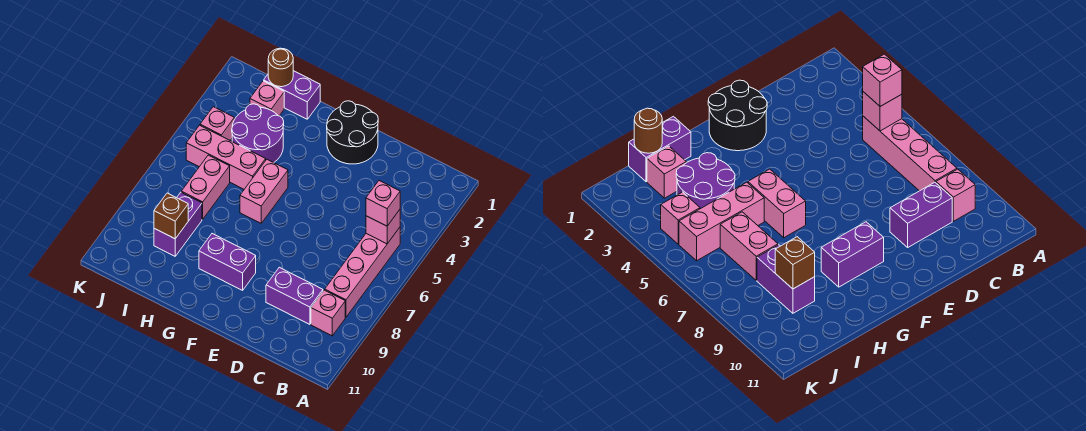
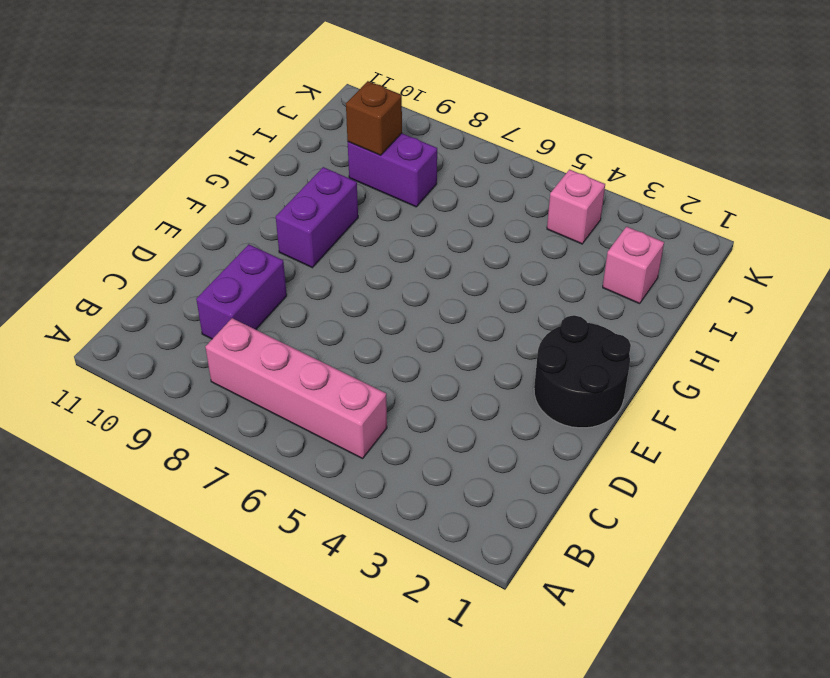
none -> pink 1x1 brick [311,290,345,336]
none -> pink 1x2 brick [240,160,288,223]
none -> purple 1x2 brick [264,71,320,119]

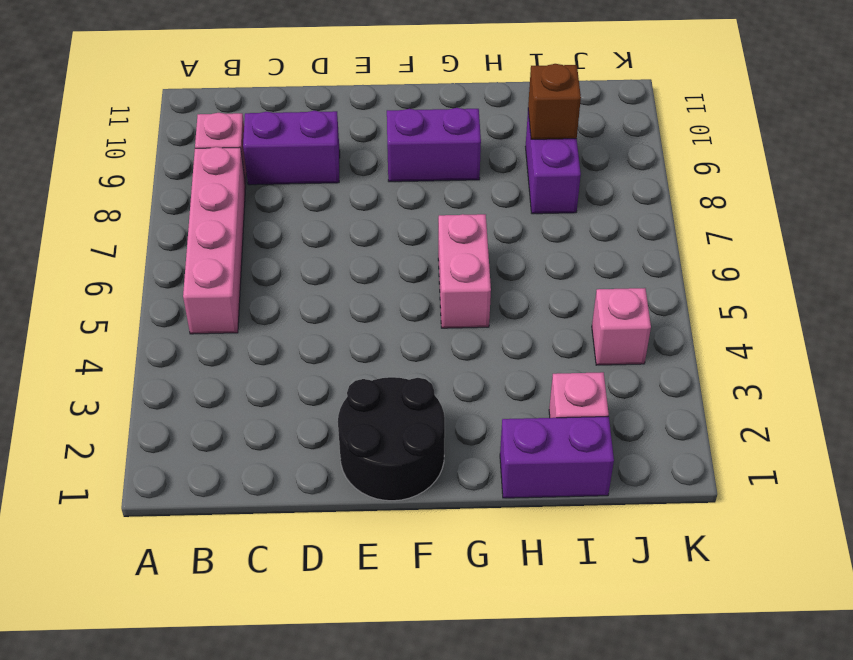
none -> purple 2x2 round brick [232,104,284,163]
none -> pink 1x3 brick [186,125,266,189]
none -> pink 1x2 brick [181,155,230,219]

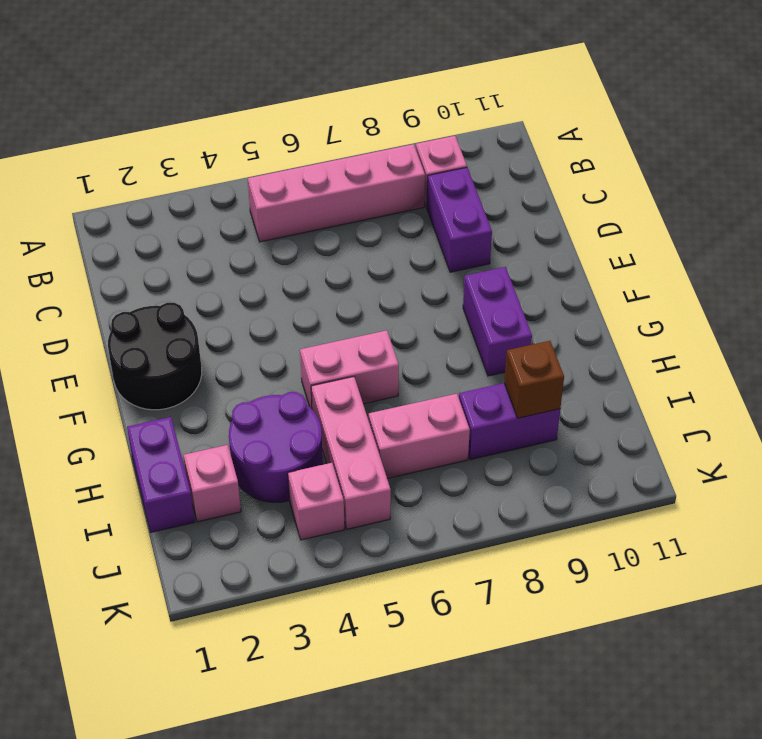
none -> pink 1x1 brick [366,210,400,244]
none -> brown 1x1 round brick [268,48,293,87]
none -> pink 1x1 brick [366,181,400,226]

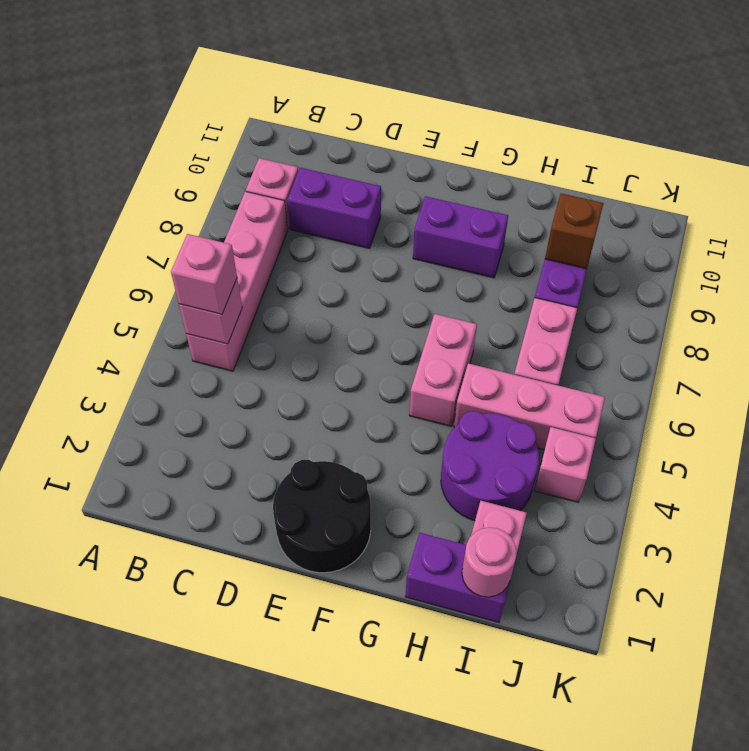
pink 1x1 round brick [462,527,517,597] -> brown 1x1 round brick [268,48,293,87]

